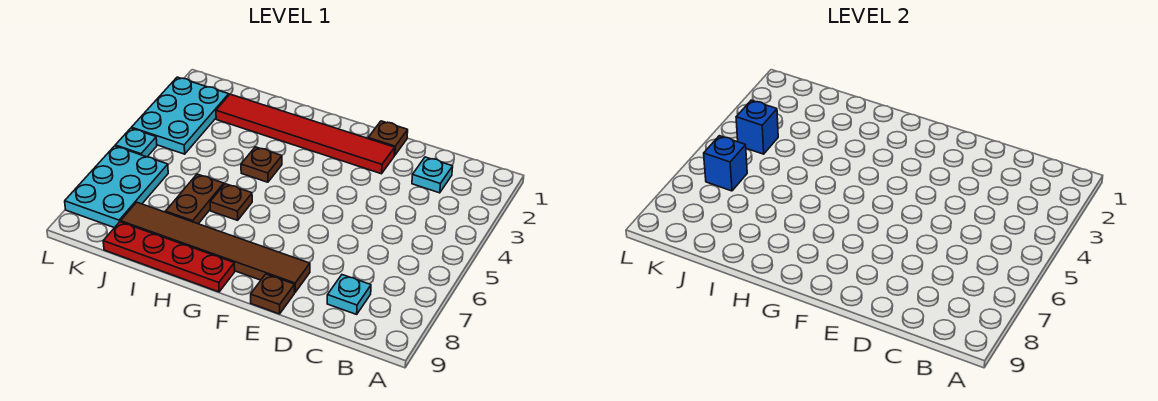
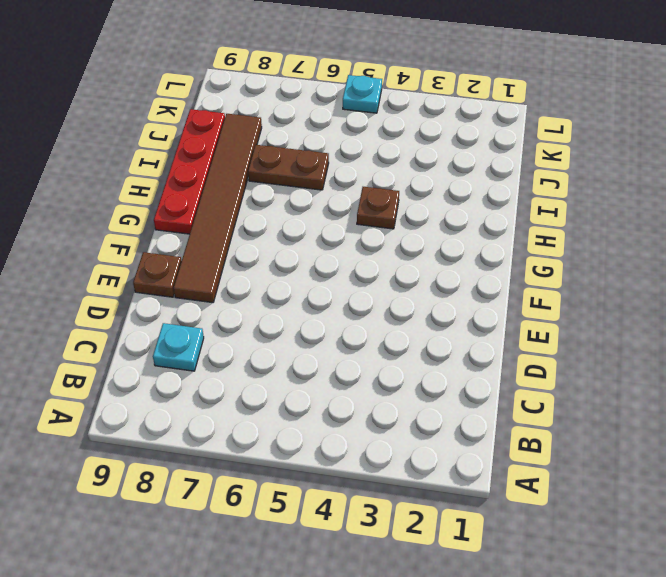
none -> cyan 1x1 plate [412,157,453,193]
none -> brown 1x1 plate [368,121,408,156]
none -> red 1x6 tile [216,94,395,174]

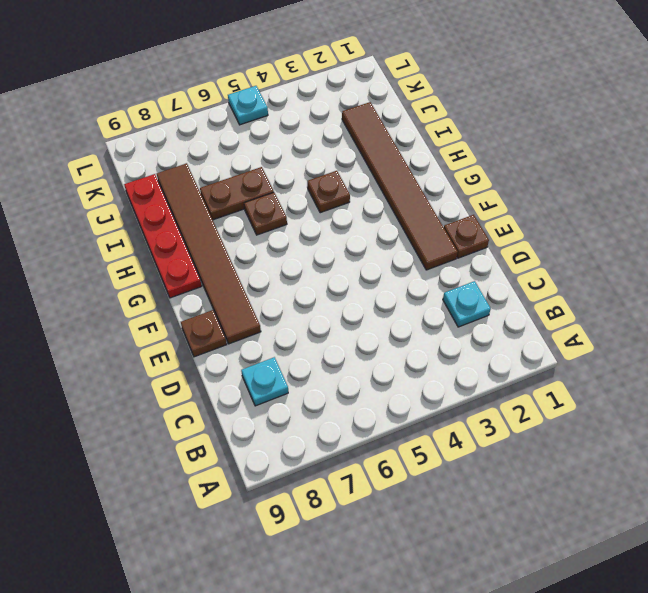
brown 1x6 tile [342,102,458,270] -> red 1x6 tile [216,94,395,174]
none -> cyan 2x3 plate [131,77,229,154]
none -> cyan 2x3 plate [65,146,168,228]
none -> blue 1x1 brick [736,100,778,154]

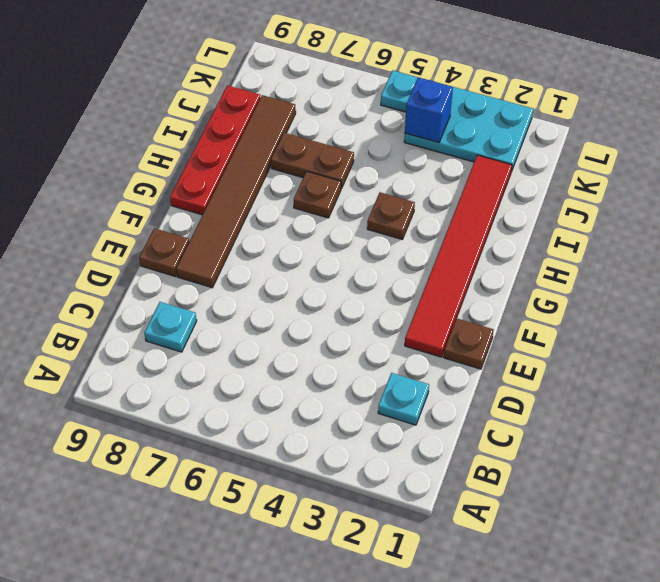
none -> cyan 2x3 plate [65,146,168,228]
none -> blue 1x1 brick [704,136,747,191]

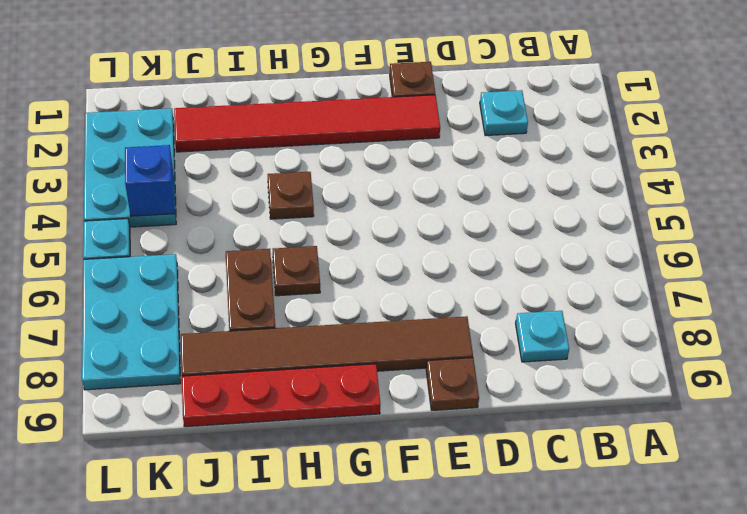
none -> blue 1x1 brick [704,136,747,191]

